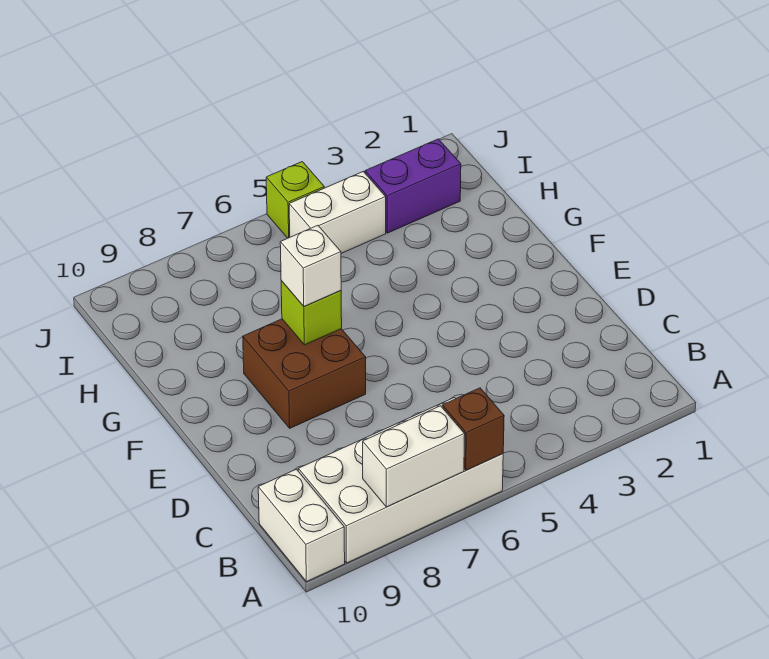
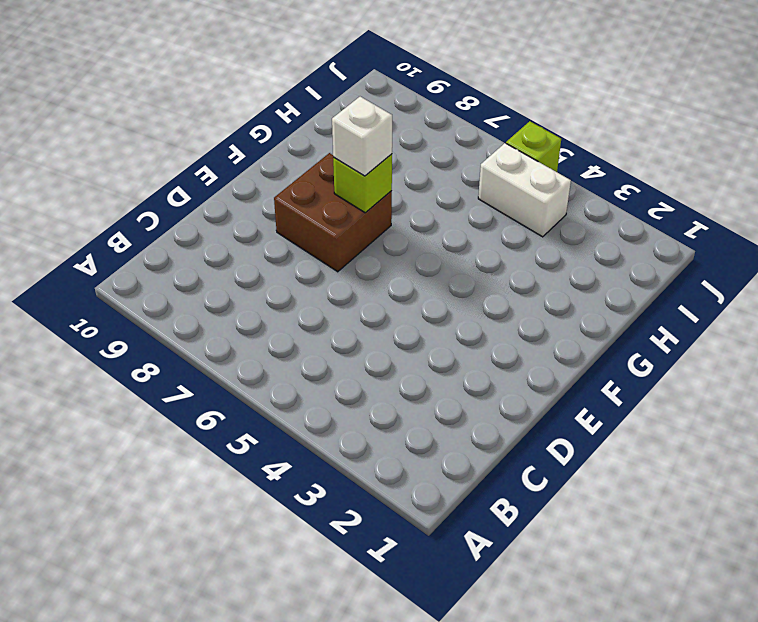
none -> white 2x4 brick [298,398,503,563]
none -> white 1x2 brick [258,469,345,582]

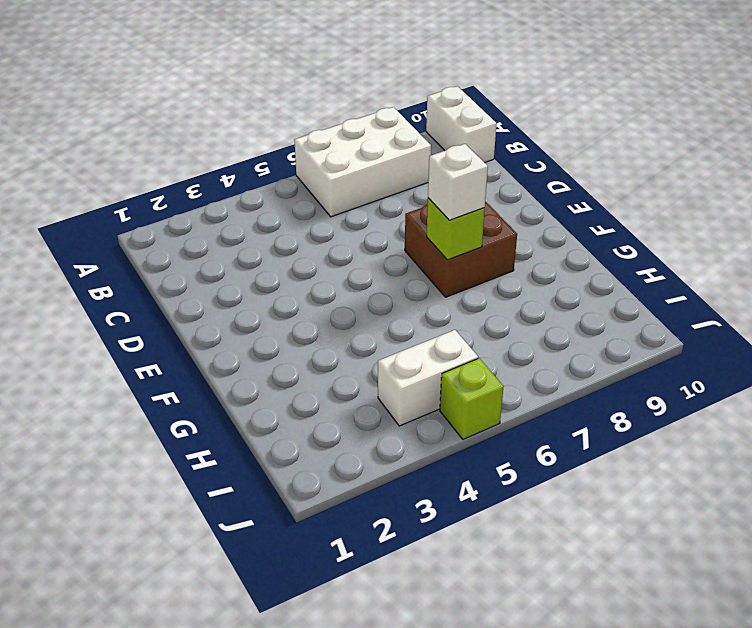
white 2x3 brick [294,107,431,217] -> white 2x4 brick [298,398,503,563]
none -> purple 1x2 brick [365,139,461,233]
none -> brown 1x1 brick [442,388,504,470]

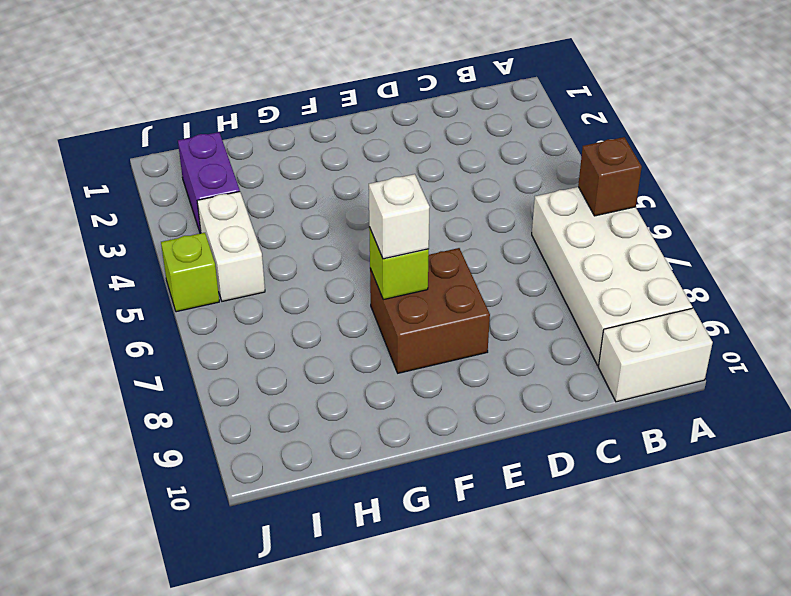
none -> white 1x2 brick [363,406,465,507]

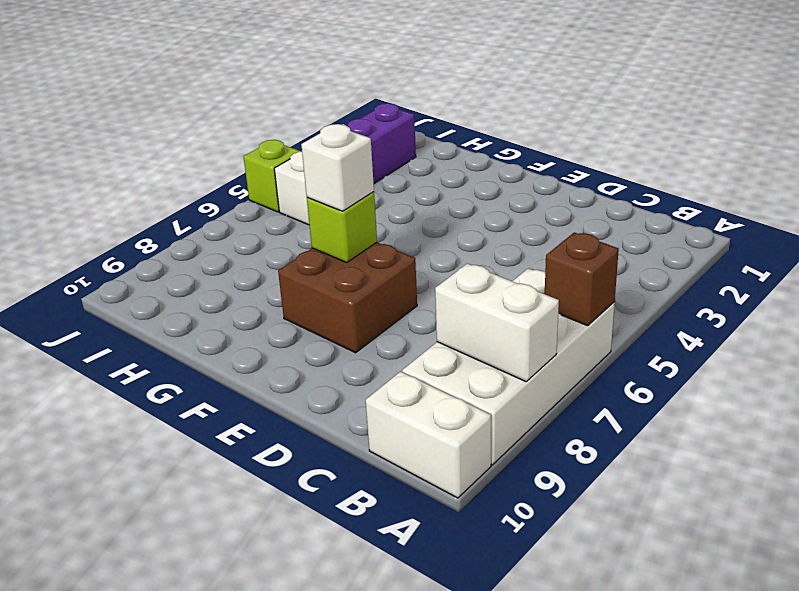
white 1x2 brick [435,264,559,382] -> white 1x2 brick turned to [363,406,465,507]

